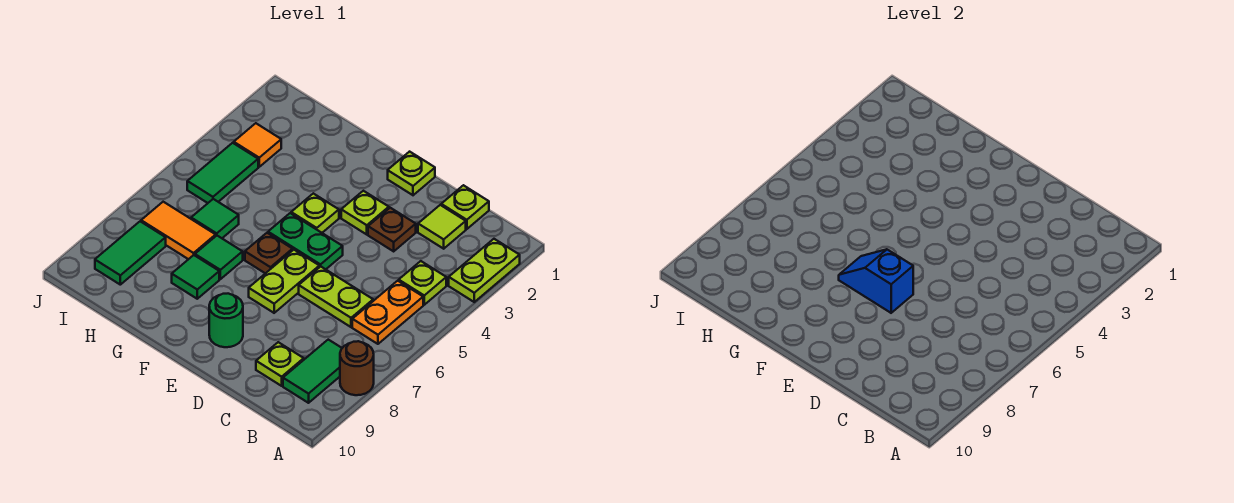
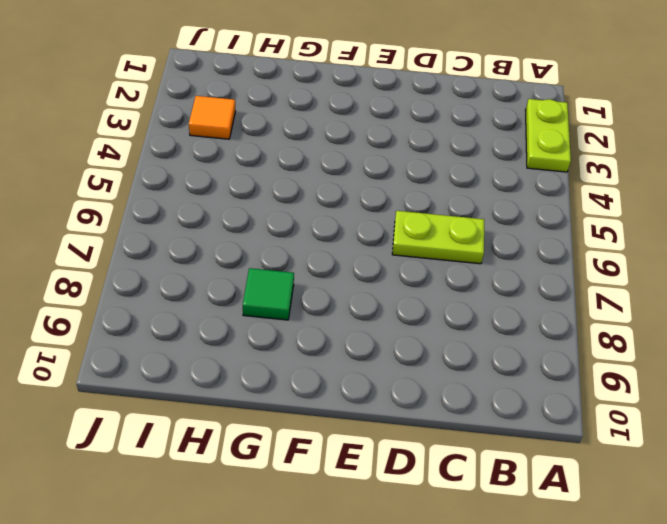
none -> brown 1x1 round brick [340,341,374,395]
none -> lime 1x1 plate [399,261,446,305]
none -> orange 1x2 plate [352,281,423,344]

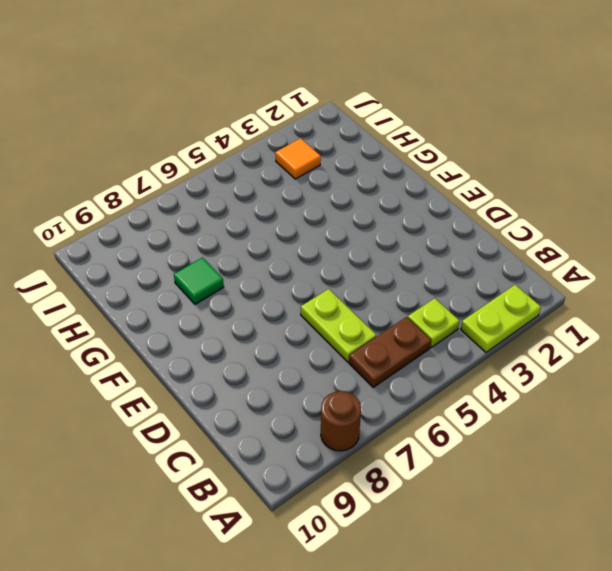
brown 1x2 plate [349,317,431,388] -> orange 1x2 plate [352,281,423,344]
none -> green 1x2 tile [283,340,342,403]
none -> lime 1x1 plate [441,185,489,229]
none -> lime 1x1 tile [418,205,466,249]

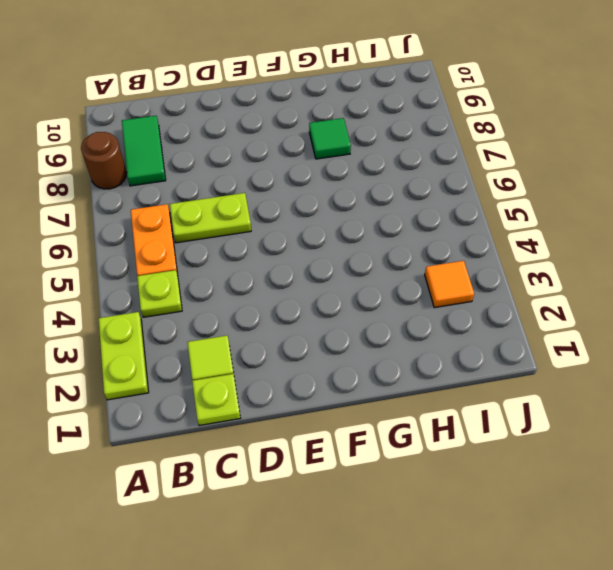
none -> lime 1x1 plate [256,342,304,386]
none -> brown 1x1 plate [368,208,416,251]
none -> lime 1x1 plate [388,152,435,195]

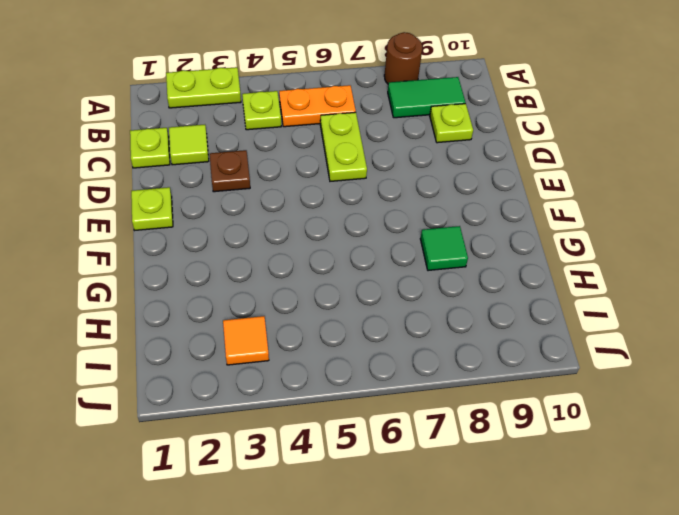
none -> lime 1x1 plate [341,191,389,234]
none -> green 1x2 plate [268,213,343,269]
none -> lime 1x2 plate [249,250,319,313]

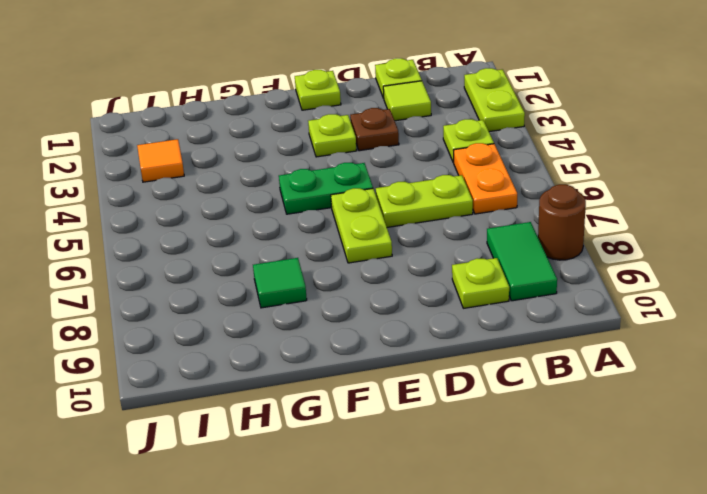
none -> green 1x1 round brick [209,294,243,347]
none -> lime 1x1 plate [291,193,339,233]
none -> brown 1x1 plate [245,233,293,273]

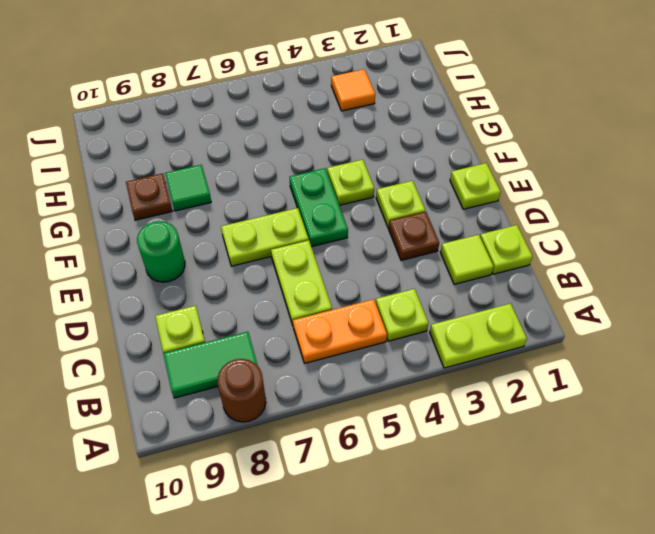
brown 1x1 plate [126,173,172,220] -> brown 1x1 plate moved to [245,233,293,273]
none -> green 1x1 tile [195,236,243,279]
none -> green 1x1 tile [191,199,239,238]
none -> orange 1x2 tile [141,202,216,259]

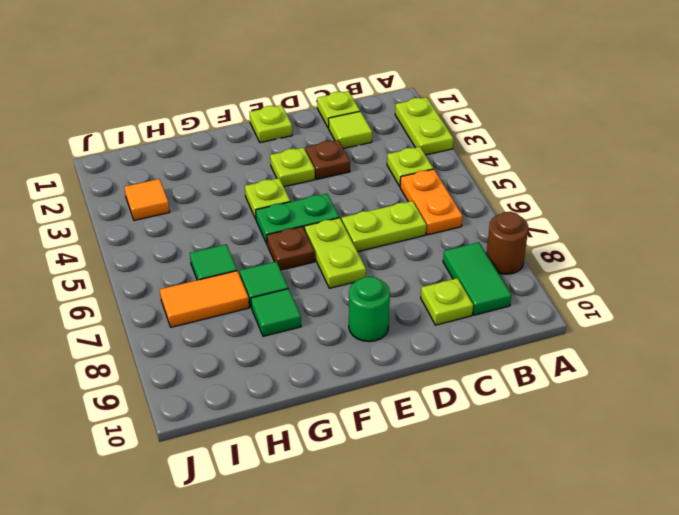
none -> green 1x2 tile [187,143,258,203]
none -> green 1x2 tile [95,221,166,285]
none -> blue 1x2 slope [839,249,913,313]

